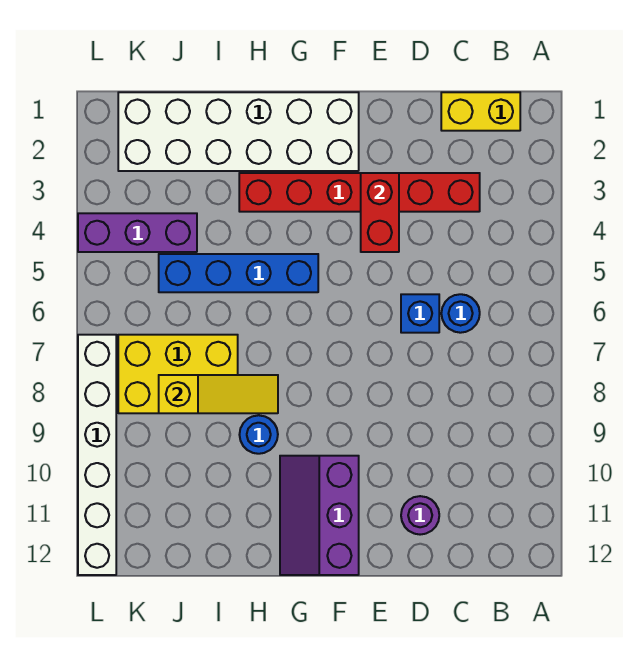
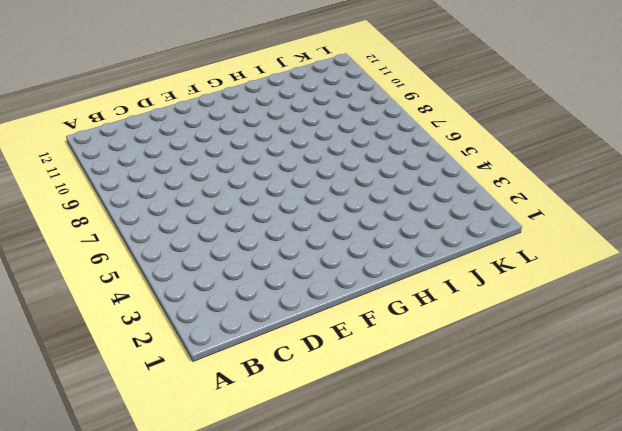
none -> yellow 1x2 brick [441,92,520,131]
none -> red 1x6 brick [239,173,480,212]
none -> blue 1x1 round brick [441,294,480,333]

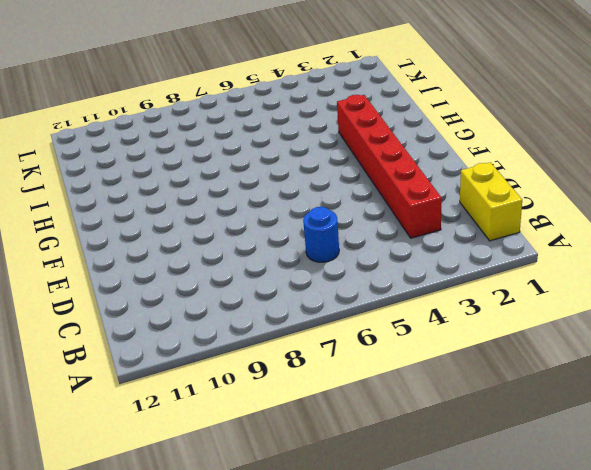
none -> blue 1x1 brick [401,294,439,333]
none -> purple 1x1 round brick [401,496,439,535]
none -> white 2x6 brick [118,92,359,171]

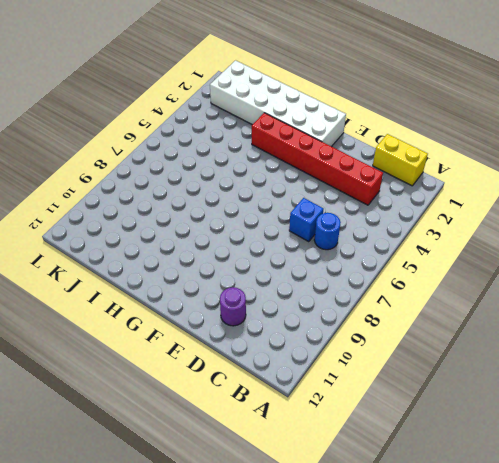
none -> purple 2x3 slope [280,456,359,575]
none -> blue 1x4 brick [159,254,318,292]
none -> blue 1x1 round brick [239,415,278,454]

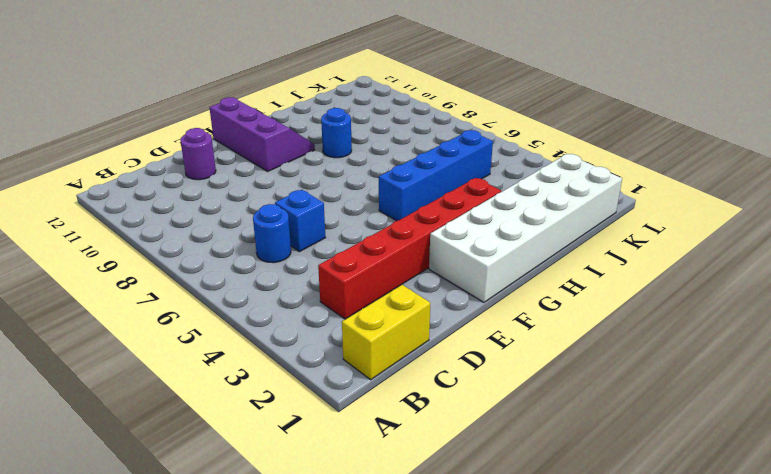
none -> yellow 2x3 brick [118,335,238,413]
none -> purple 1x3 brick [78,213,197,252]
none -> white 1x6 brick [78,335,116,575]

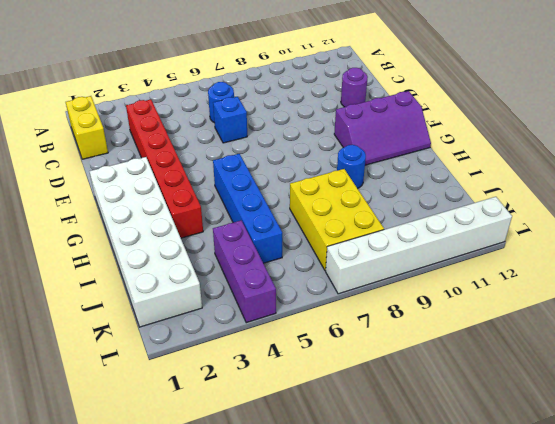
none -> red 1x2 brick [361,173,399,252]
none -> yellow 1x3 slope [159,375,278,413]

